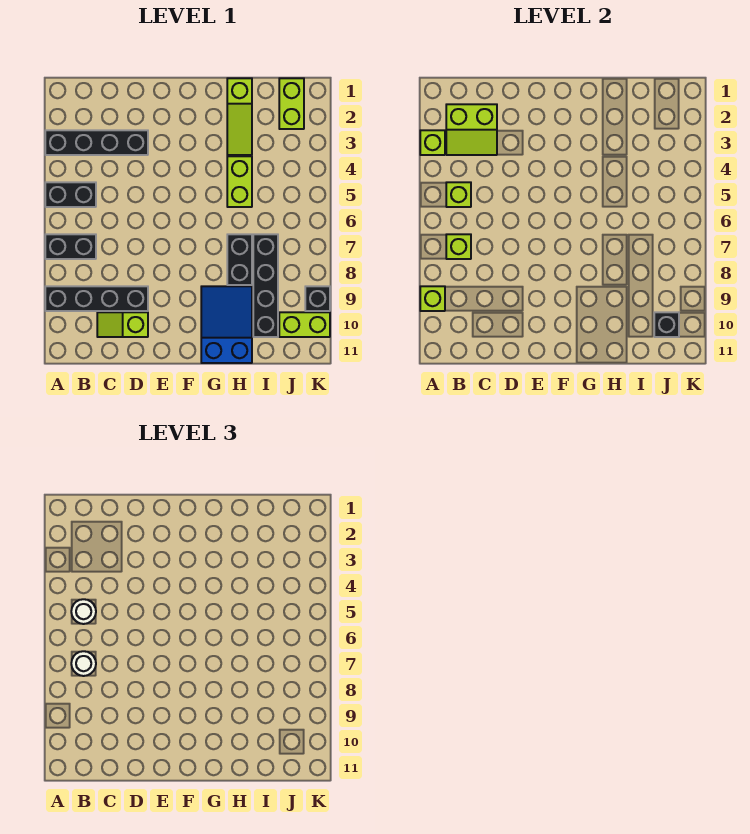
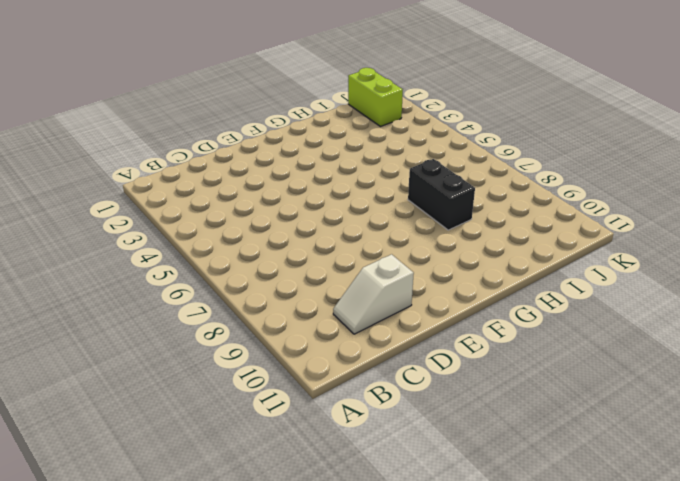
white 1x2 slope [333,254,414,334] -> lime 1x2 slope [97,312,148,337]
none -> black 1x4 brick [45,130,148,155]
none -> black 1x2 brick [45,182,96,207]
none -> black 1x2 brick [45,234,96,259]

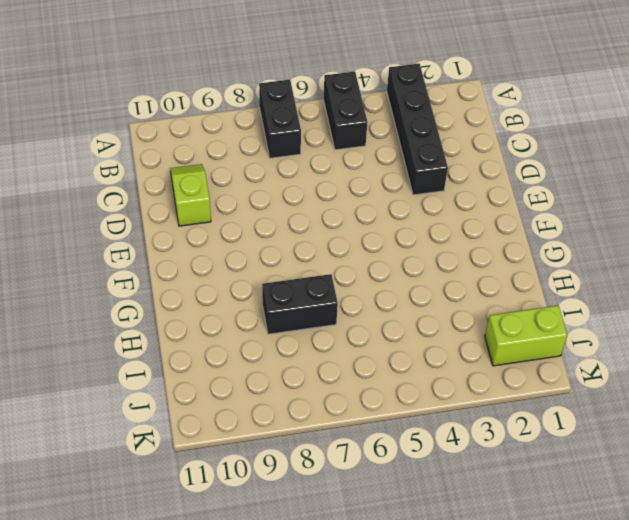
none -> black 1x4 brick [45,286,148,311]
none -> blue 2x3 slope [201,286,252,363]
none -> lime 1x3 slope [227,78,252,155]

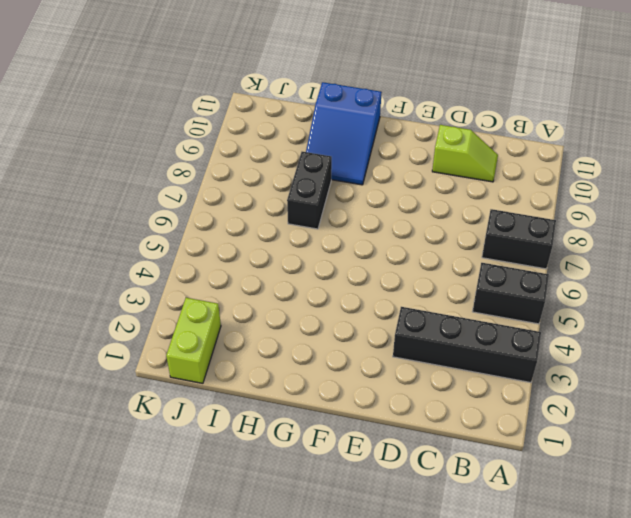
none -> black 1x4 brick [45,286,148,311]
none -> lime 1x3 slope [227,78,252,155]
none -> lime 1x2 brick [227,156,252,207]

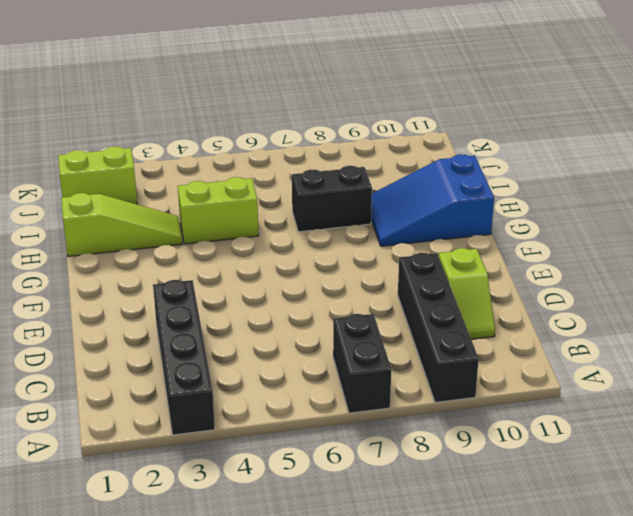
none -> black 1x2 brick [45,182,96,207]
none -> black 1x4 brick [253,234,278,337]
none -> lime 1x2 brick [279,312,330,337]

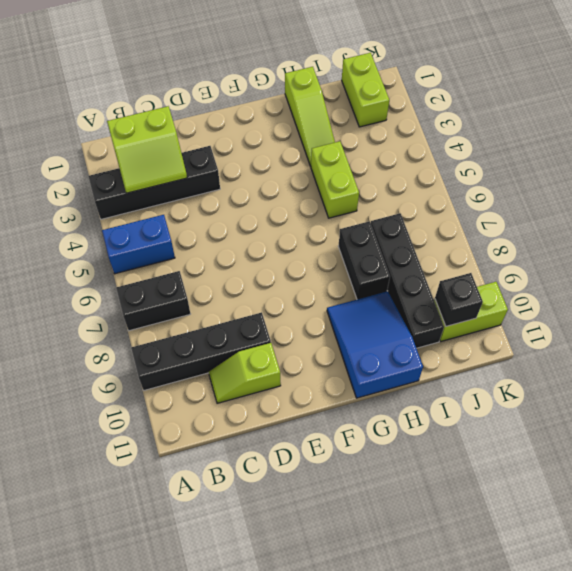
blue 1x2 brick [102,215,175,274] -> black 1x2 brick [45,182,96,207]
none -> black 1x1 brick [305,286,330,311]
none -> lime 1x1 brick [420,130,445,155]
none -> lime 1x1 brick [420,286,445,311]

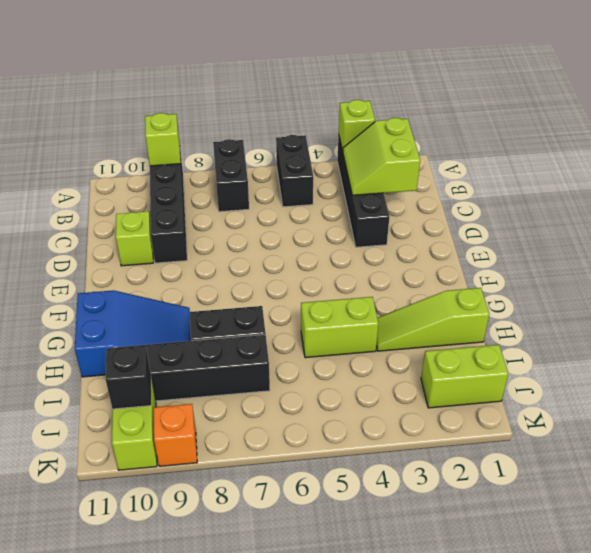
orange 1x1 brick [153,404,197,466] -> black 1x1 brick [305,286,330,311]
none -> lime 1x1 brick [446,182,471,207]
none -> lime 1x1 brick [446,234,471,259]
none -> white 1x1 round brick [71,599,96,624]

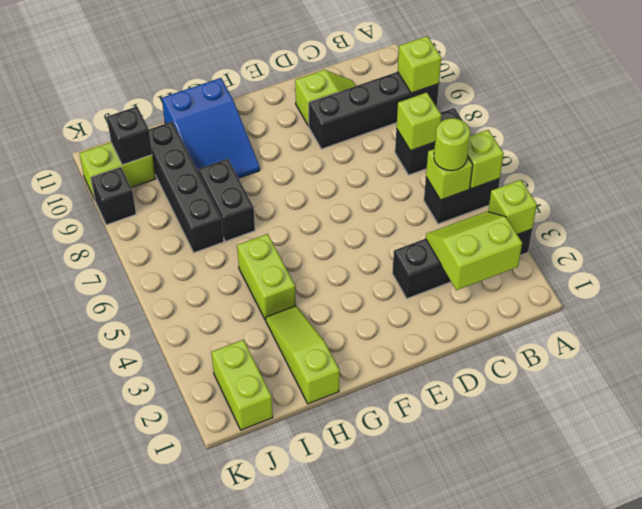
lime 1x1 brick [467,130,504,189] -> none
lime 1x1 round brick [434,118,470,171] -> white 1x1 round brick [71,599,96,624]
none -> white 1x1 round brick [71,651,96,676]

